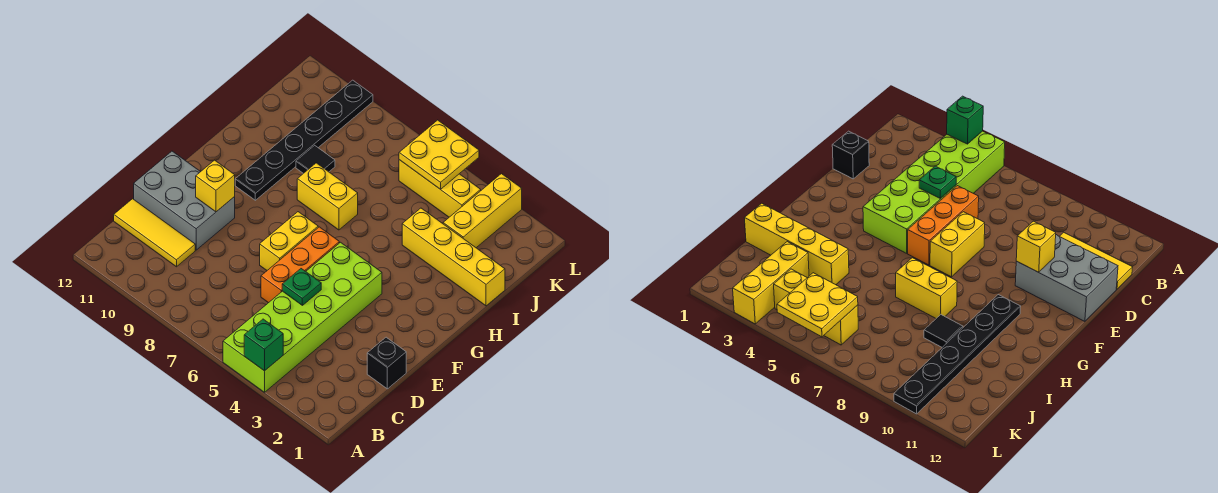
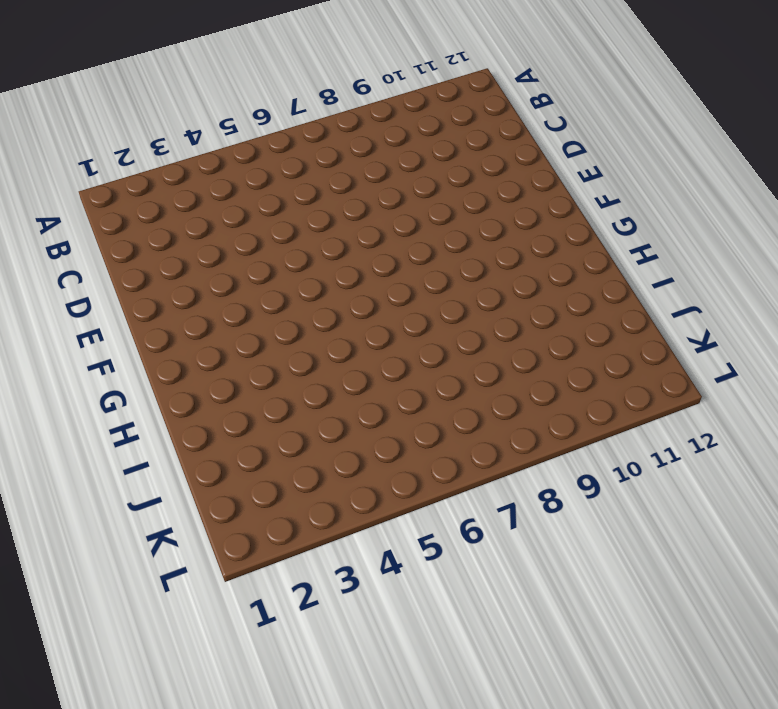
none -> lime 2x6 brick [223,242,382,392]
none -> yellow 1x3 tile [114,199,195,267]
none -> black 1x1 brick [367,337,406,389]

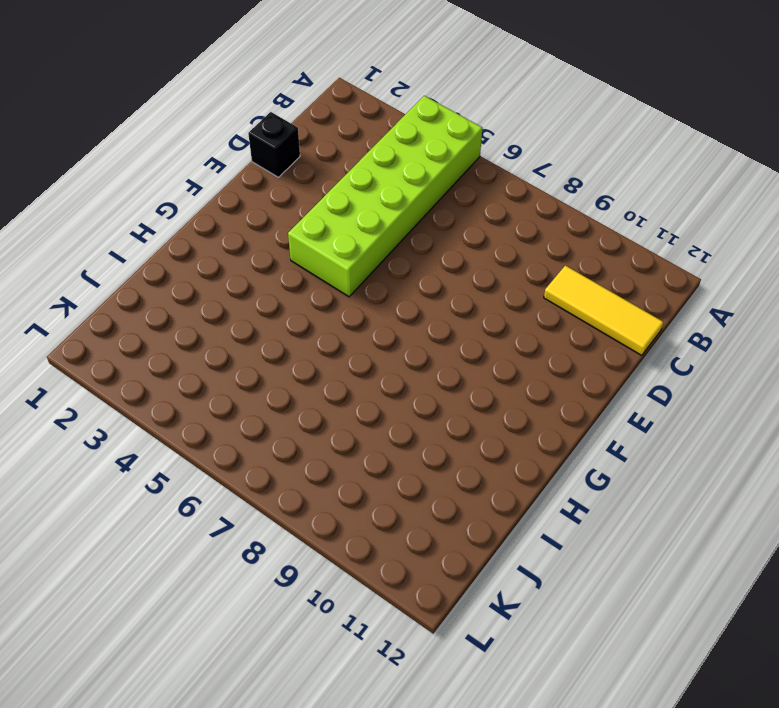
none -> orange 1x3 brick [261,227,339,303]
none -> grey 2x3 brick [134,151,235,250]
none -> yellow 1x2 brick [260,212,318,270]

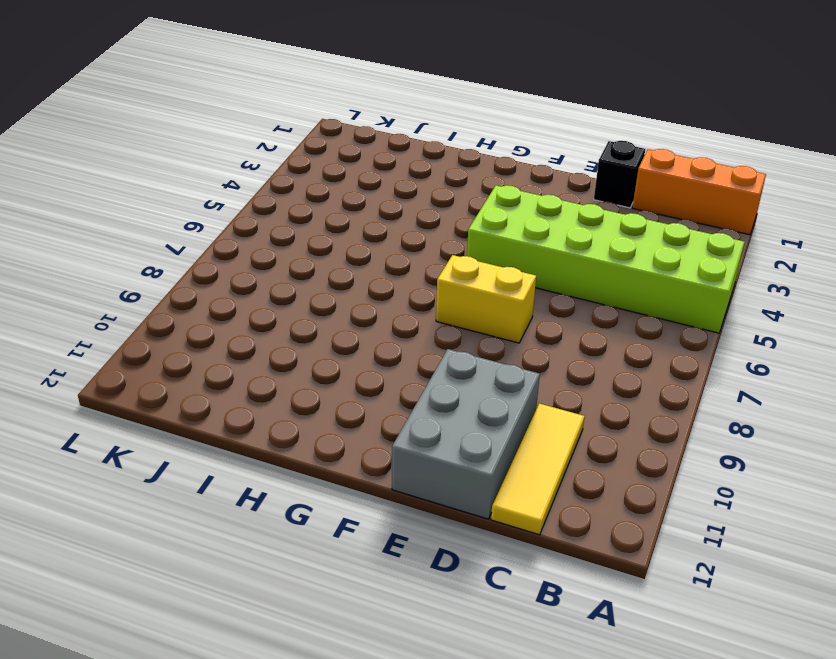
orange 1x3 brick [632,149,766,235] -> orange 1x3 brick moved to [261,227,339,303]
none -> black 1x6 plate [235,80,373,200]
none -> yellow 1x2 brick [297,163,358,230]
none -> yellow 1x4 brick [402,208,505,306]

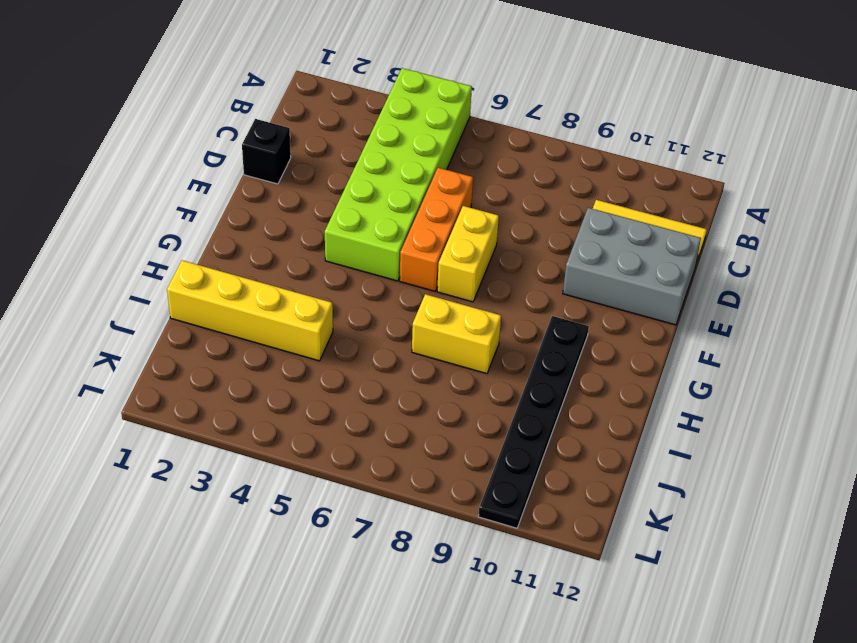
none -> black 1x1 tile [296,145,335,174]
none -> yellow 1x3 brick [443,174,522,248]
none -> yellow 1x3 brick [399,160,481,217]

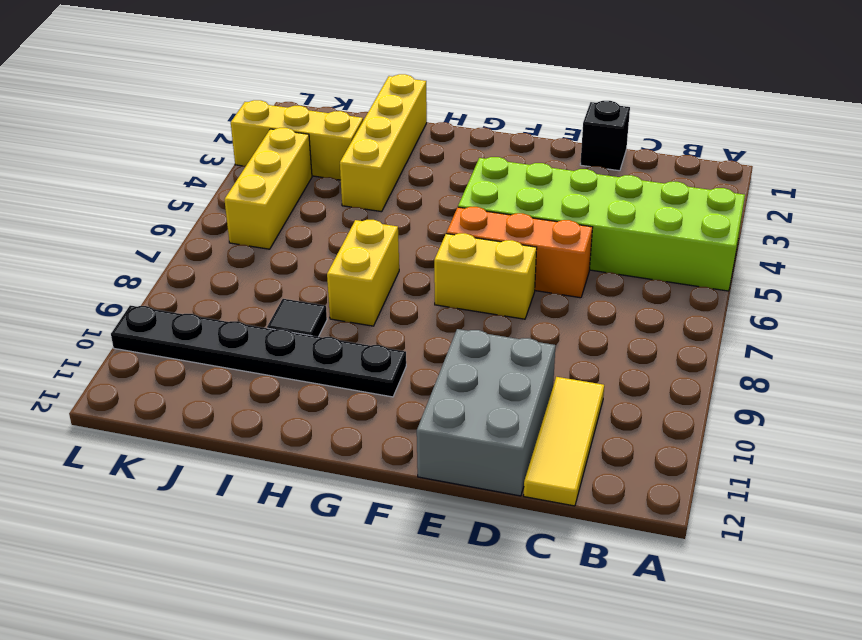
none -> green 1x1 brick [244,319,283,371]
none -> green 1x1 plate [282,269,321,305]
none -> yellow 1x1 brick [196,160,235,212]

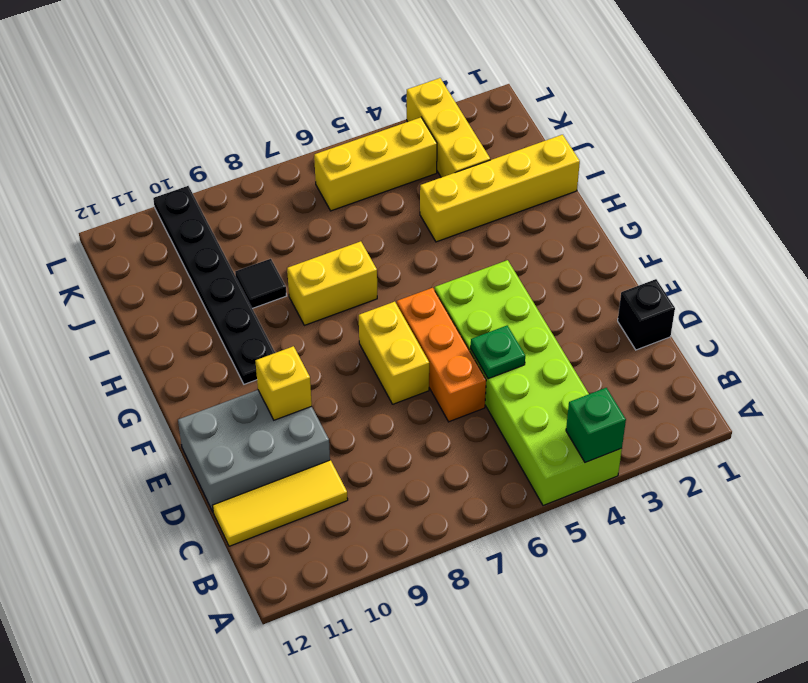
none -> yellow 2x2 plate [399,120,479,189]

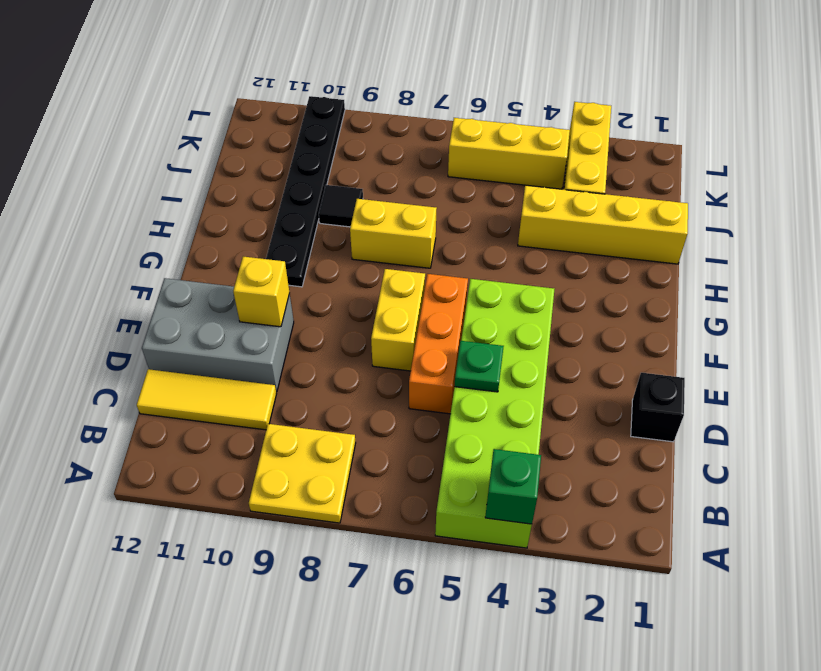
yellow 2x2 plate [249,424,356,523] -> yellow 2x2 plate moved to [399,120,479,189]

